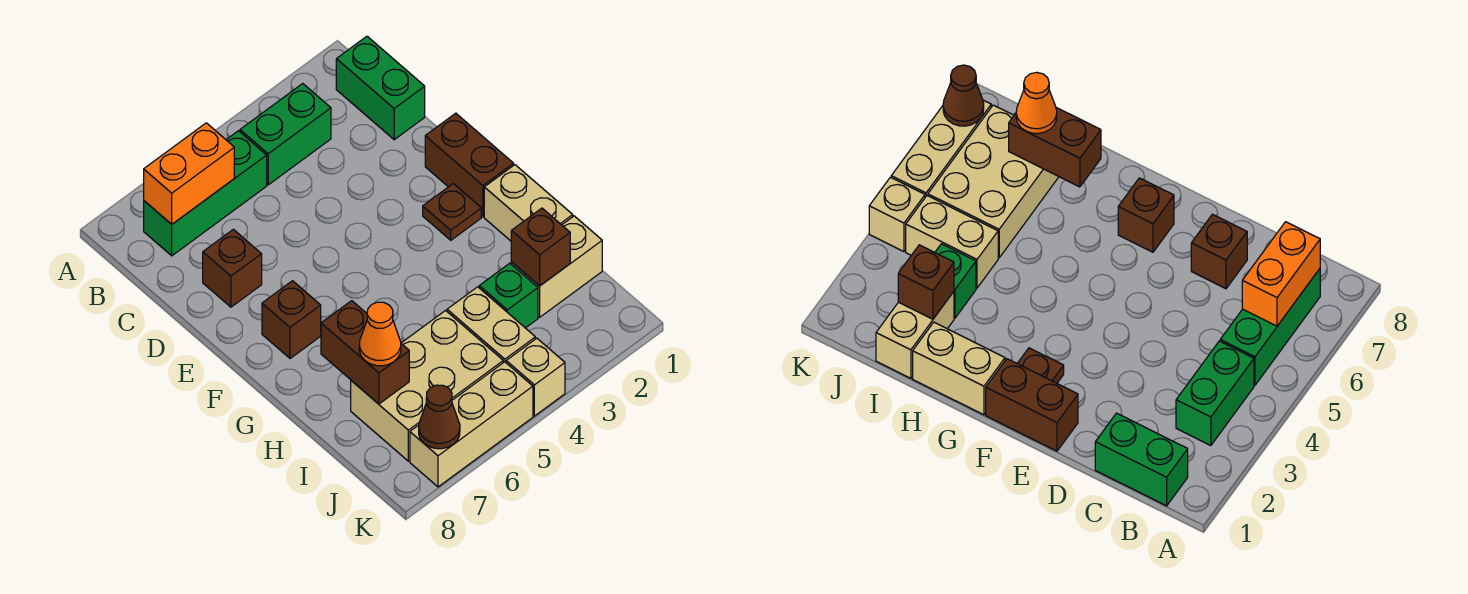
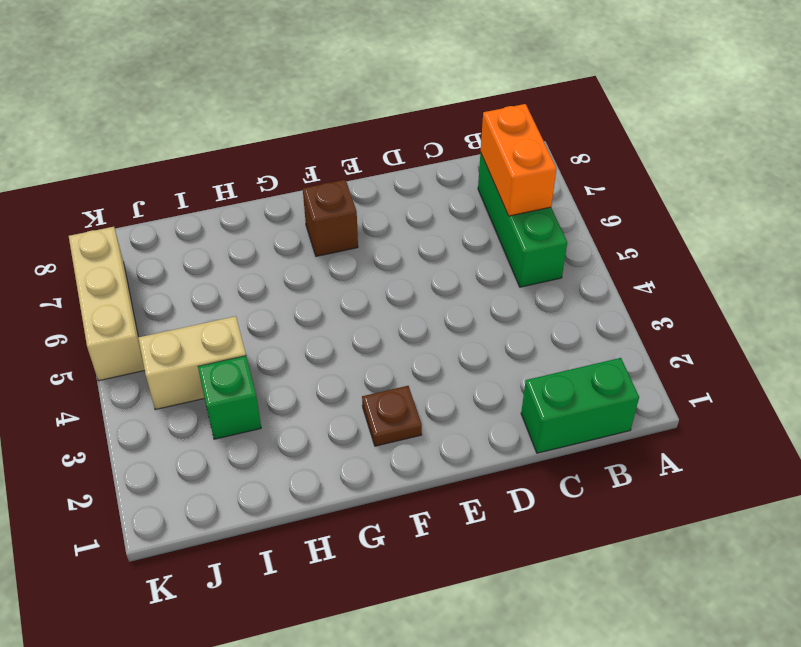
none -> green 1x2 brick [240,84,331,185]
none -> brown 1x1 brick [203,229,262,307]
none -> brown 1x2 brick [425,113,514,217]

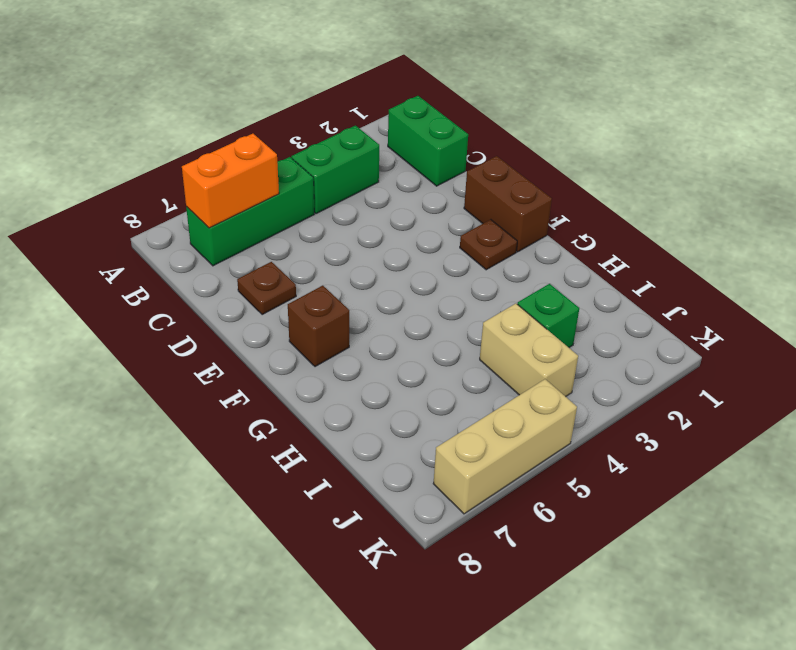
brown 1x1 plate [237,262,296,315] -> brown 1x1 brick [203,229,262,307]
none -> tan 1x2 brick [484,165,573,241]
none -> tan 1x2 brick [511,216,602,317]
none -> tan 2x3 brick [351,311,503,461]

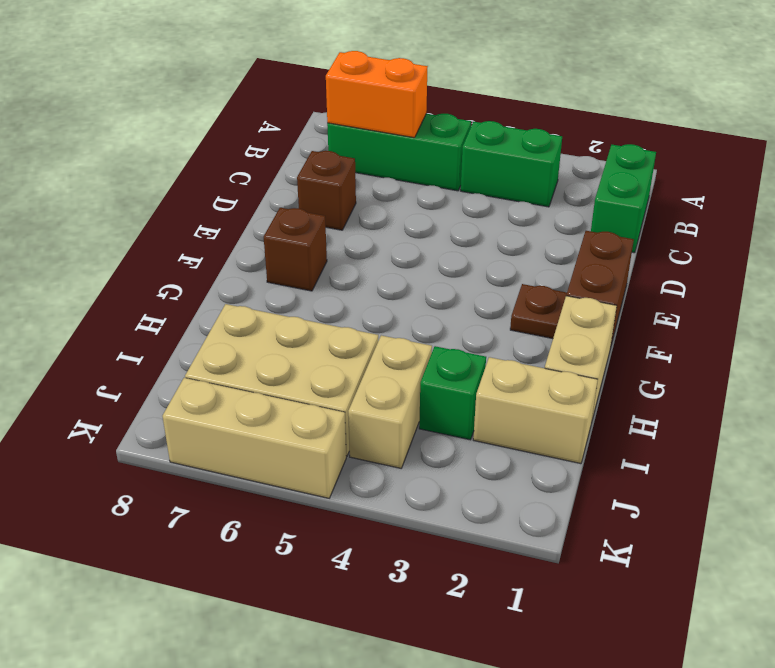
none -> tan 1x1 brick [506,338,565,416]
none -> brown 1x2 brick [321,301,409,404]
none -> brown 1x1 brick [511,208,570,286]

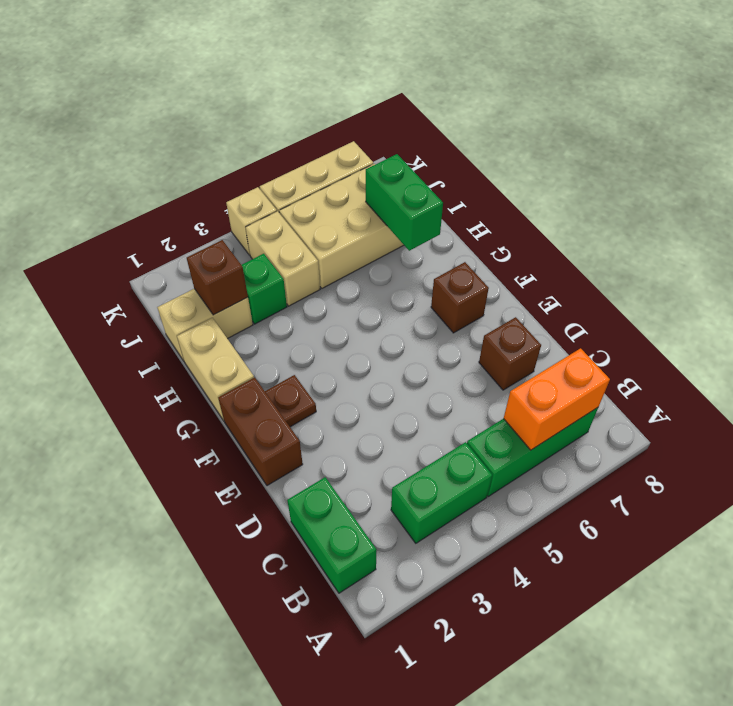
green 1x2 brick [366,154,443,251] -> brown 1x2 brick [321,301,409,404]
none -> brown 1x1 cone [419,385,460,449]
none -> orange 1x1 cone [359,302,401,366]

